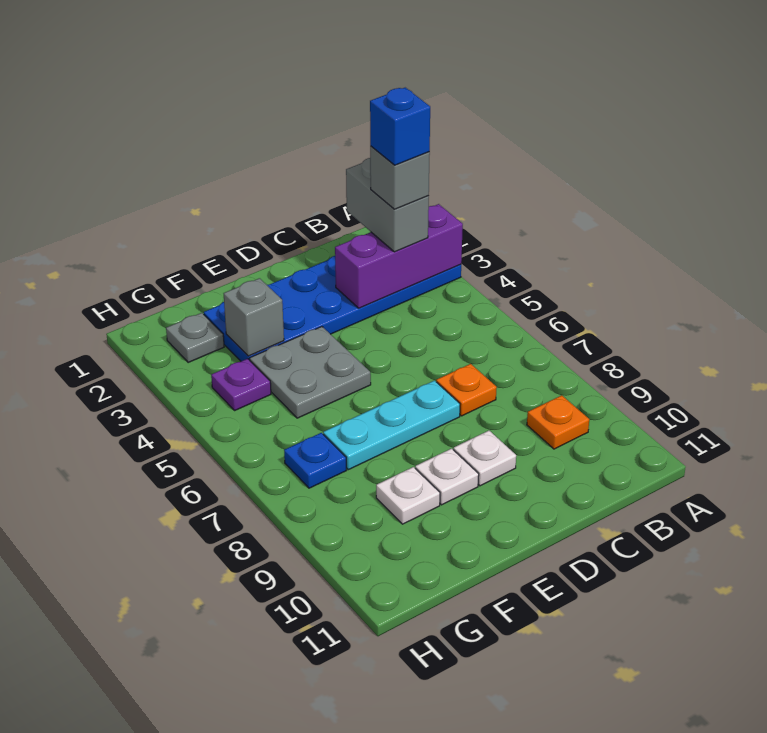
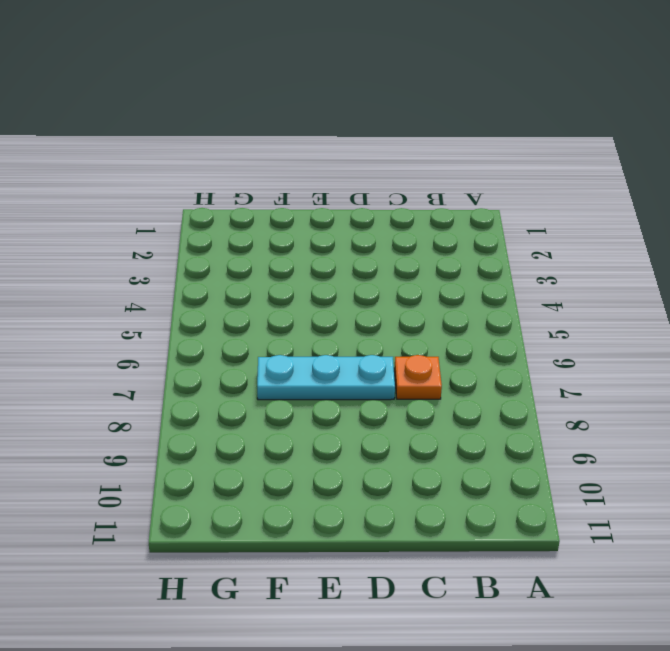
none -> blue 2x6 plate [204,256,461,361]
none -> orange 1x1 plate [527,395,589,449]
none -> white 1x1 plate [453,431,516,486]

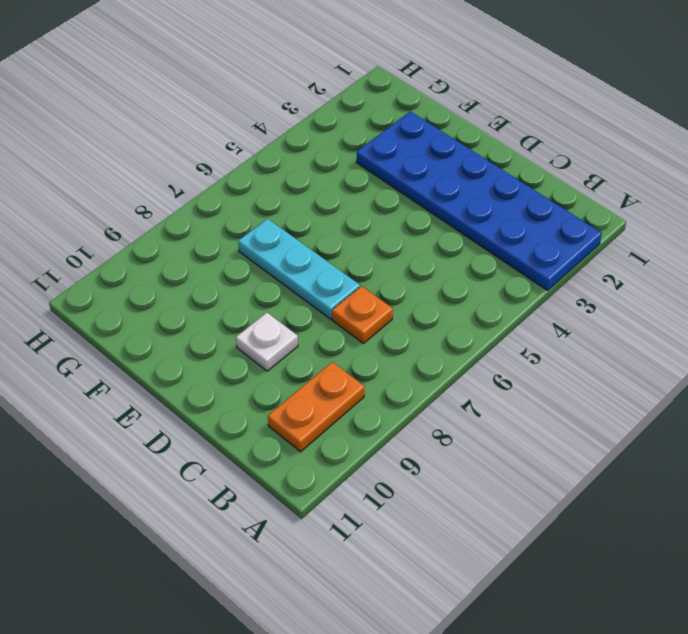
orange 1x2 plate [268,362,364,452] -> orange 1x1 plate [527,395,589,449]
none -> grey 2x2 plate [250,327,371,418]
none -> white 1x1 plate [415,448,479,505]
none -> white 1x1 plate [376,467,440,524]

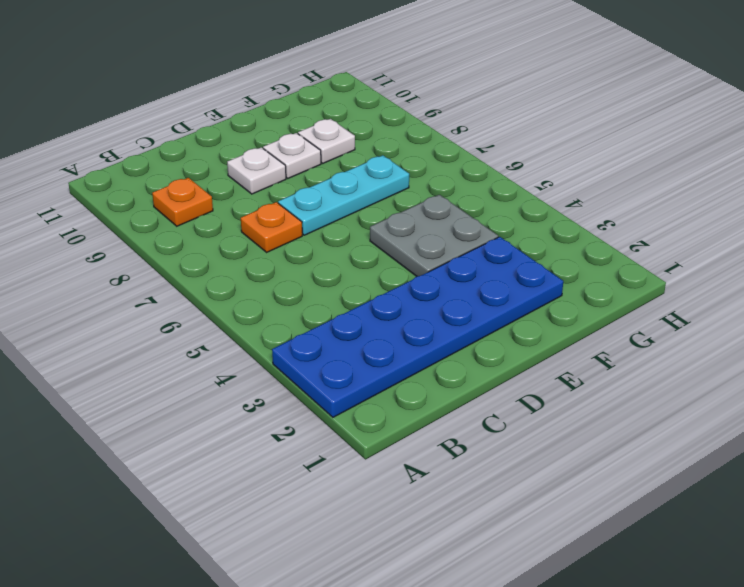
none -> grey 1x1 plate [166,313,224,362]
none -> purple 1x1 plate [211,359,271,410]
none -> blue 1x1 plate [284,433,346,488]

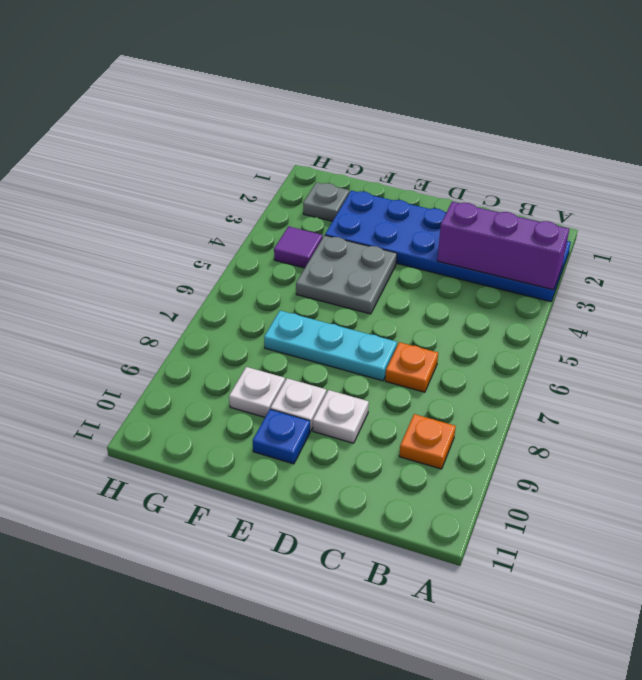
blue 1x1 plate [253,409,310,464] -> blue 1x1 plate moved to [284,433,346,488]
purple 1x1 tile [274,226,323,268] -> purple 1x1 plate [211,359,271,410]
none -> grey 1x1 brick [224,278,284,356]
none -> grey 1x2 brick [346,158,429,252]
none -> grey 1x1 brick [370,146,430,209]

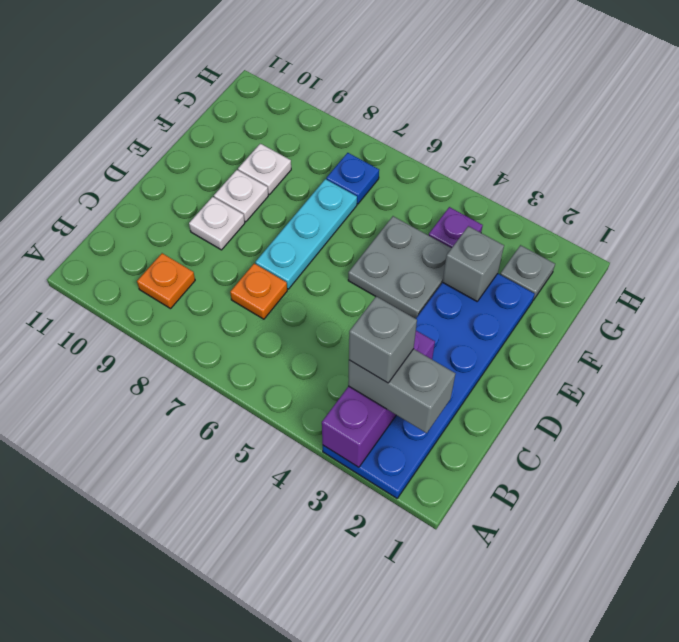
none -> blue 1x1 brick [370,88,430,165]

